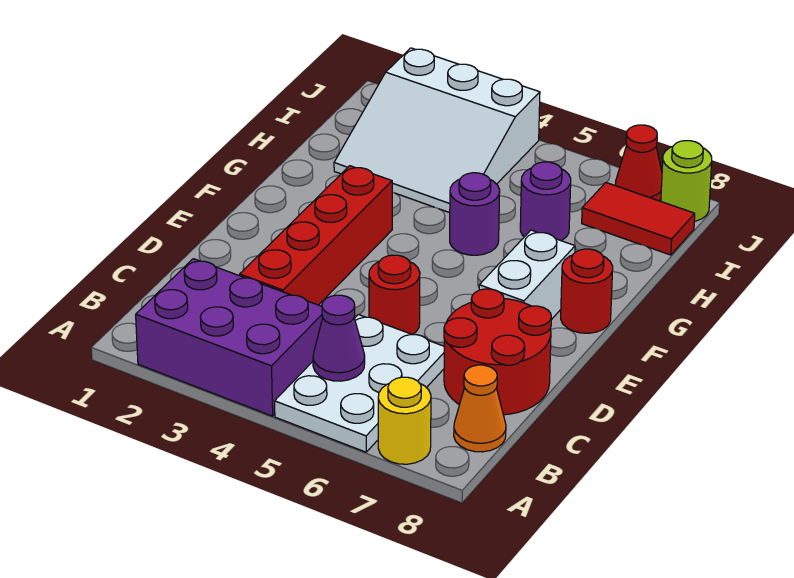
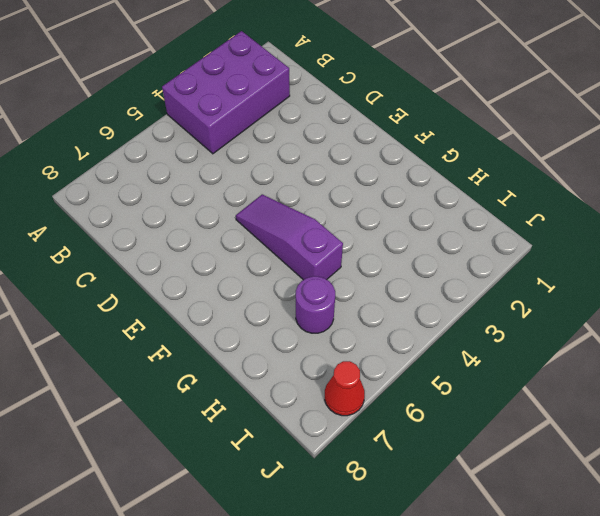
purple 1x3 slope [236,194,343,280] -> purple 1x1 round brick [450,173,500,255]
none -> white 2x3 plate [275,315,444,452]
none -> yellow 1x1 round brick [378,377,431,464]
none -> orange 1x1 cone [454,365,506,452]

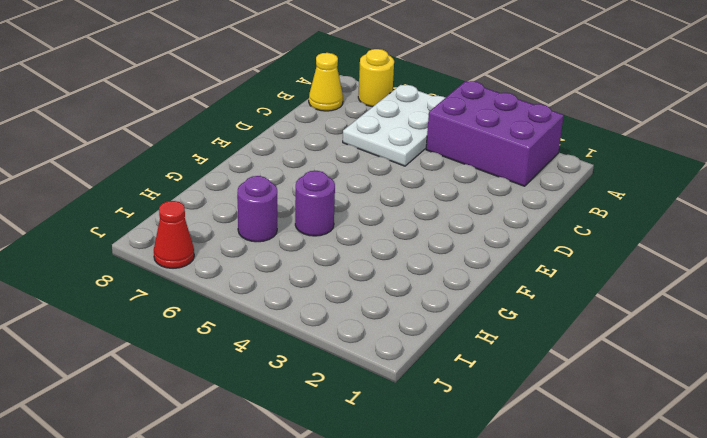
yellow 1x1 cone [309,53,343,111] -> orange 1x1 cone [454,365,506,452]
none -> red 1x4 brick [240,166,392,305]
none -> red 2x2 round brick [444,289,551,415]
none -> red 1x1 round brick [369,255,420,335]

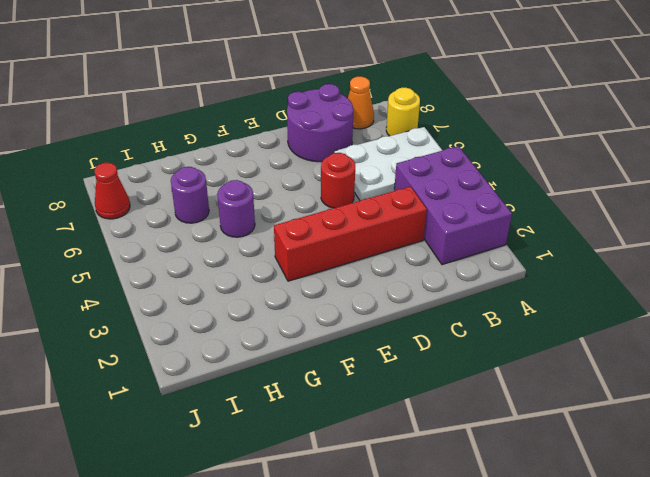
purple 2x2 round brick [287,84,353,162] -> red 2x2 round brick [444,289,551,415]
none -> white 1x2 brick [479,230,575,320]
none -> red 1x1 round brick [561,249,613,333]
none -> white 3x3 slope [334,48,540,213]

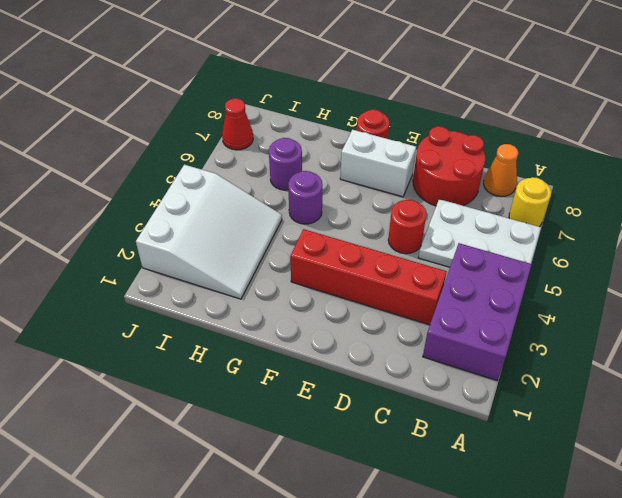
none -> red 1x2 tile [582,182,695,255]
none -> lime 1x1 round brick [661,141,712,221]
none -> purple 1x1 cone [313,295,365,381]

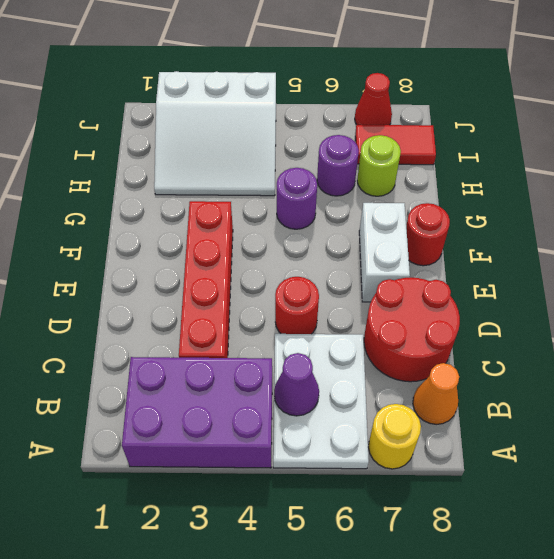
lime 1x1 round brick [357,135,401,196] -> lime 1x1 round brick moved to [661,141,712,221]

